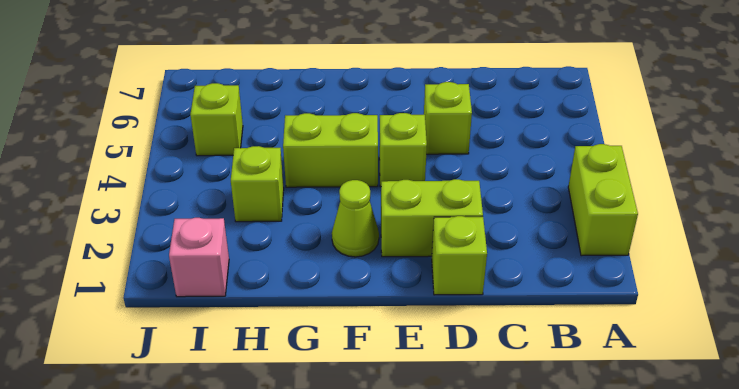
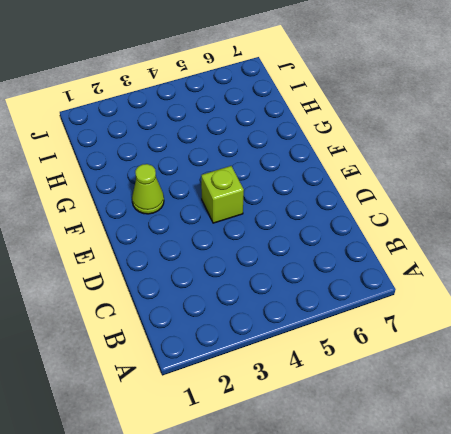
none -> lime 1x2 brick [568,144,638,256]
none -> lime 1x1 brick [432,216,487,295]

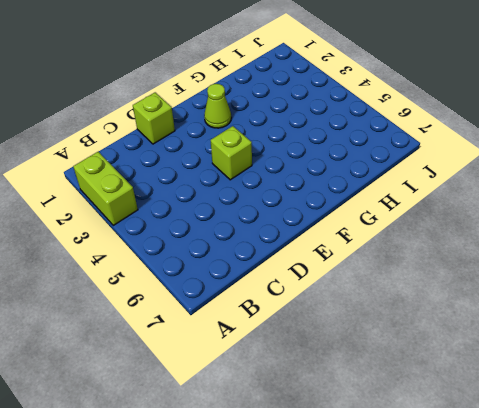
none -> lime 1x2 brick [381,179,483,257]
none -> lime 1x1 brick [424,82,472,154]

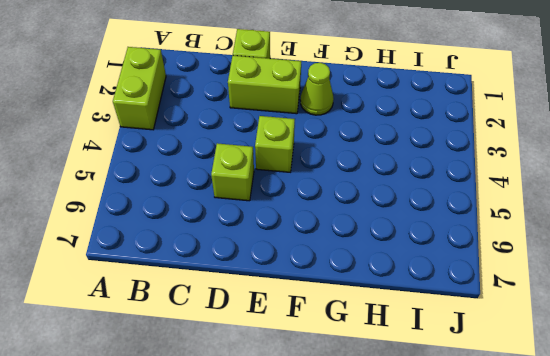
none -> lime 1x2 brick [283,113,378,187]
none -> lime 1x1 brick [231,146,284,222]

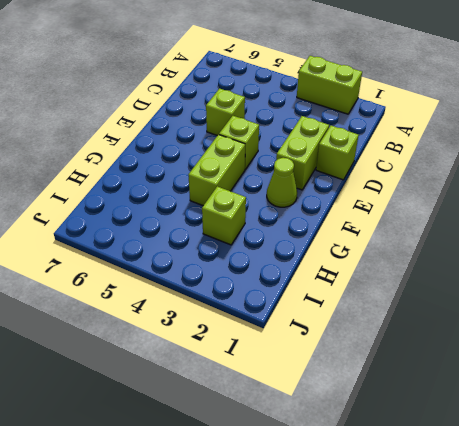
none -> pink 1x1 brick [169,218,229,297]
none -> lime 1x1 brick [190,83,243,156]

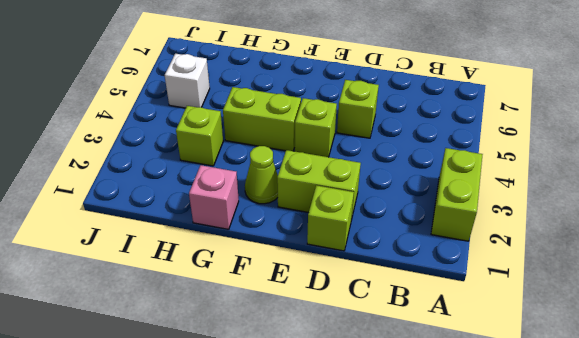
pink 1x1 brick [189,165,239,229] -> pink 1x1 brick moved to [169,218,229,297]
white 1x1 brick [165,54,210,108] -> lime 1x1 brick [190,83,243,156]

